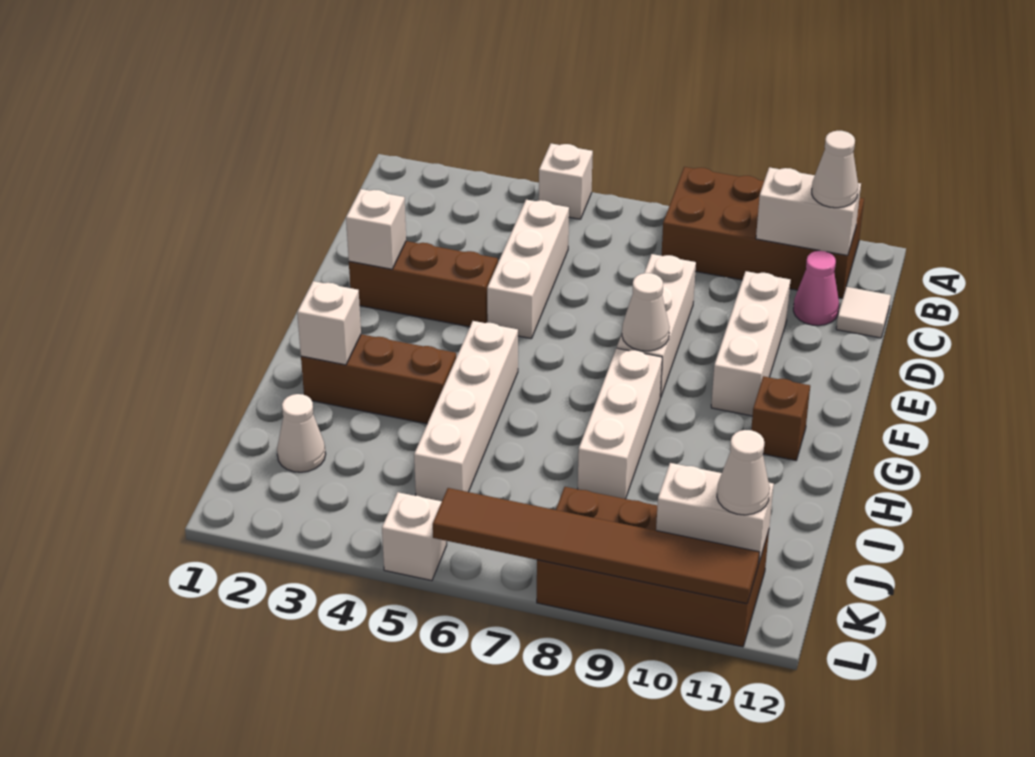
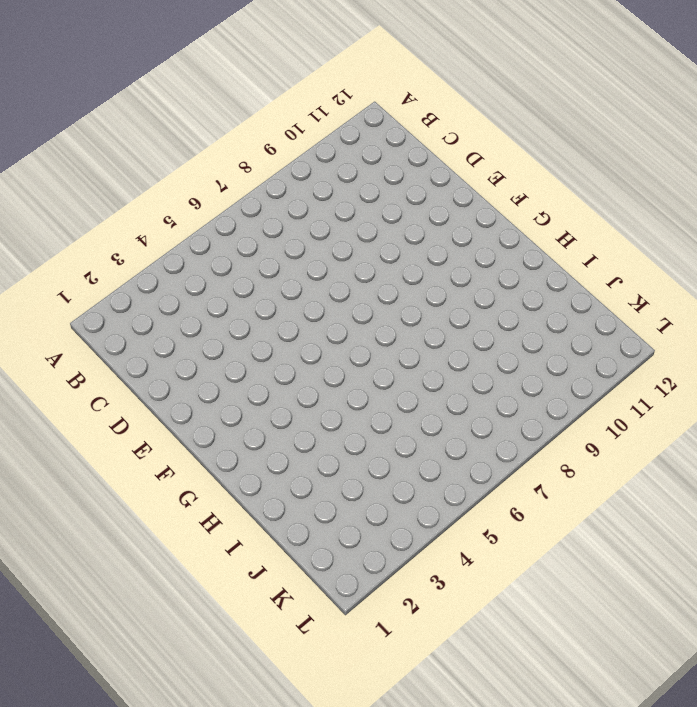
none -> white 1x1 brick [539,144,593,219]
none -> brown 2x4 brick [661,167,864,298]
none -> white 1x3 brick [487,200,569,338]

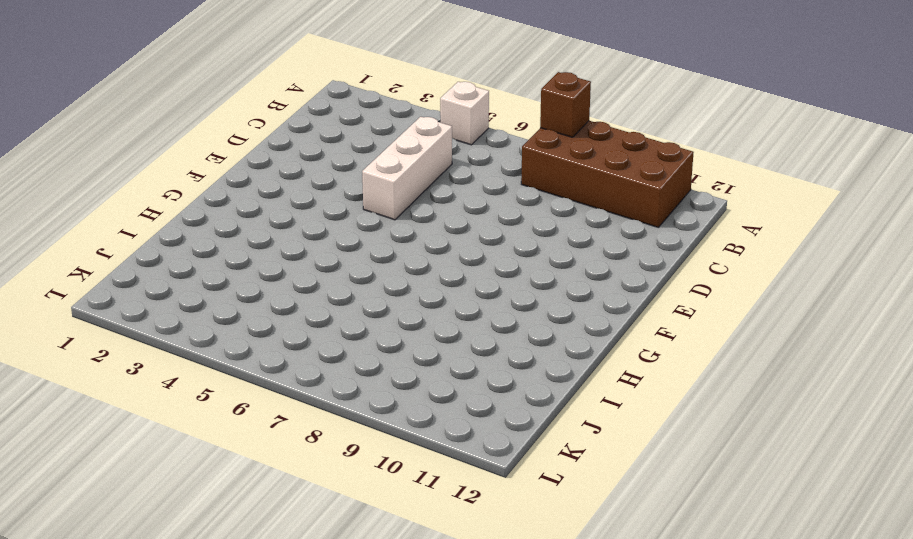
brown 1x1 brick [540,72,591,137] -> brown 1x1 brick moved to [751,376,810,460]
none -> pink 1x1 cone [793,251,839,326]
none -> white 1x1 tile [836,287,891,338]
none -> white 1x3 brick [617,254,696,398]

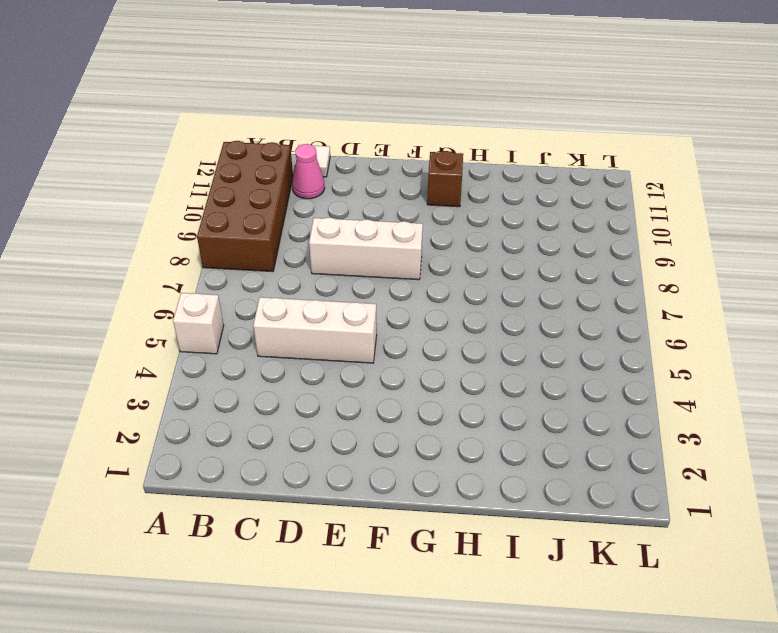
none -> white 1x3 brick [711,271,790,416]
none -> brown 1x3 brick [349,241,498,327]
none -> white 1x4 brick [414,321,518,501]

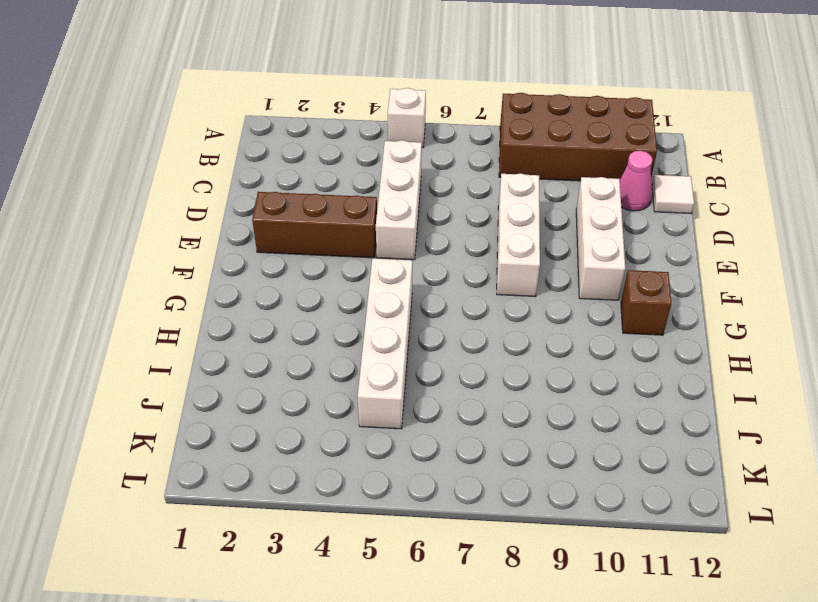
none -> white 1x3 brick [578,348,662,499]
none -> brown 1x3 brick [301,334,456,424]
none -> white 1x1 cone [277,394,326,472]

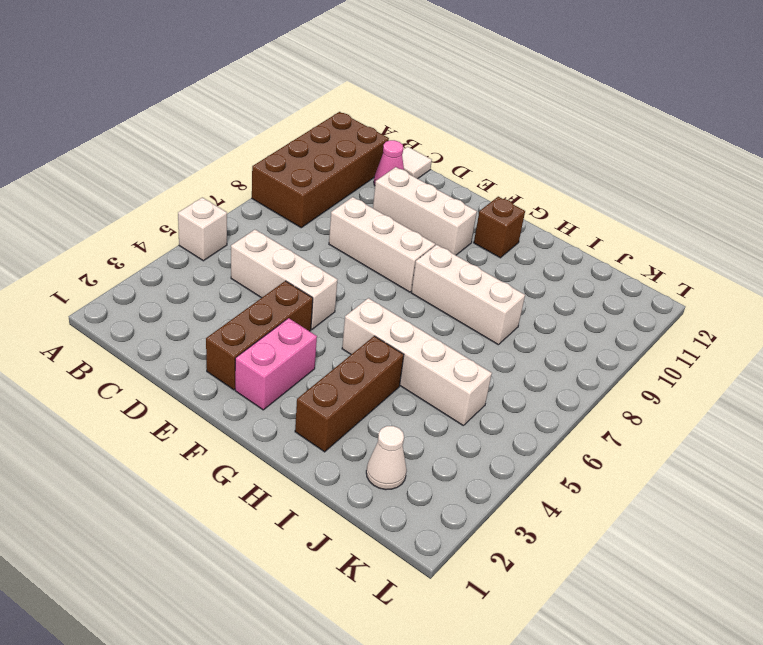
pink 1x2 brick [235,318,317,410] -> none
none -> brown 2x4 brick [537,487,769,647]
none -> white 1x1 brick [382,492,447,581]
none -> white 1x2 brick [756,167,861,256]

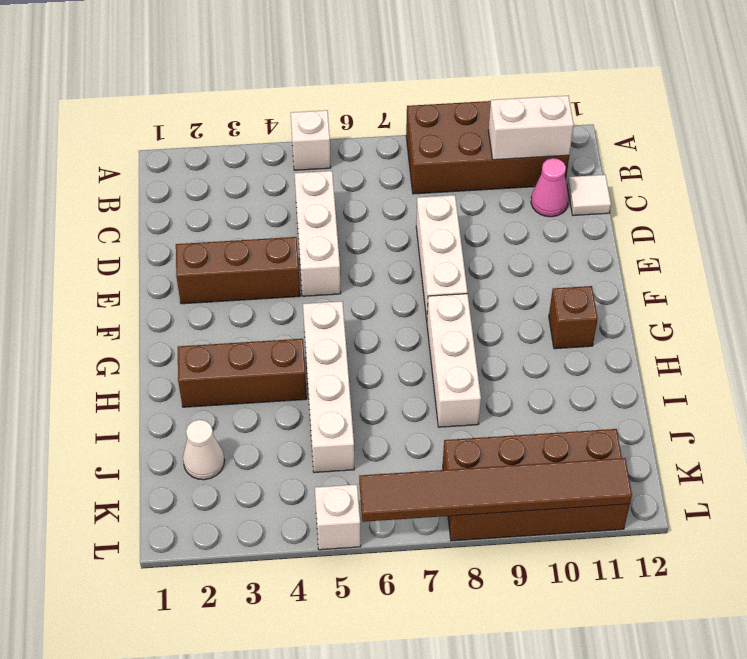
none -> white 1x3 brick [711,271,790,416]
none -> white 1x1 brick [346,189,406,269]
none -> white 1x1 cone [622,273,669,351]

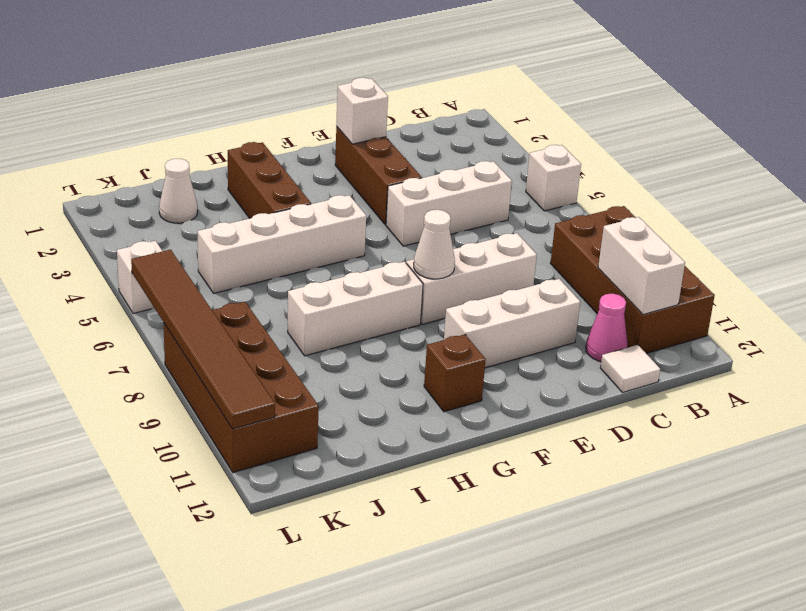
none -> white 1x1 brick [297,281,361,365]
none -> white 1x2 brick [656,463,774,562]
none -> white 1x1 cone [812,131,858,208]

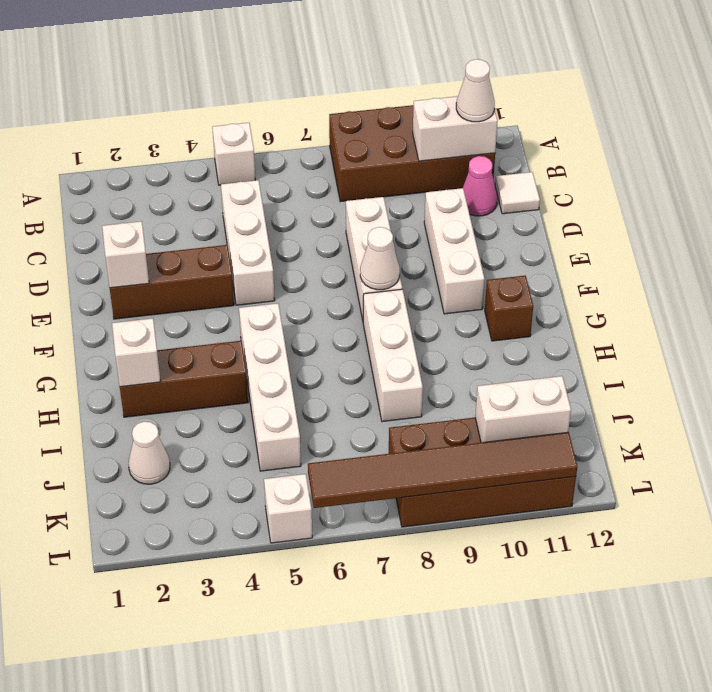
none -> white 1x1 cone [717,430,770,515]

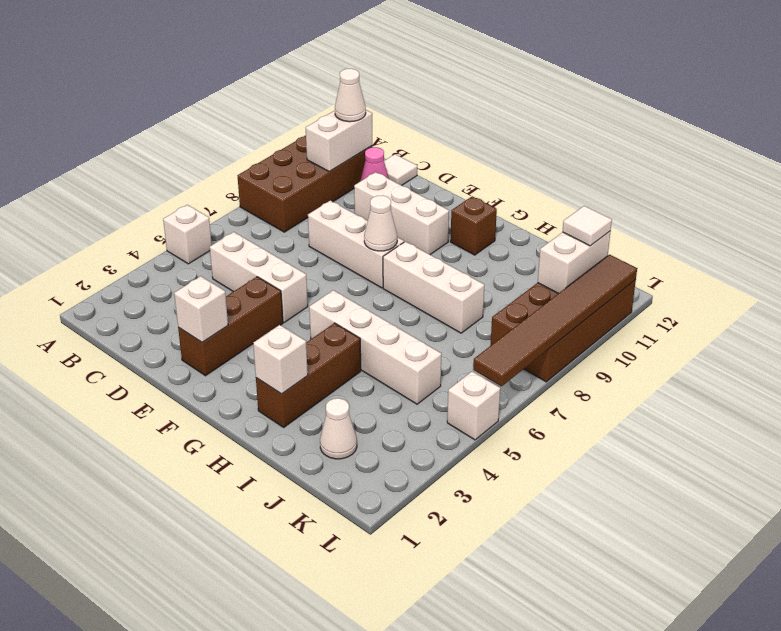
white 1x1 tile [562,206,612,246] -> white 1x1 cone [717,430,770,515]

